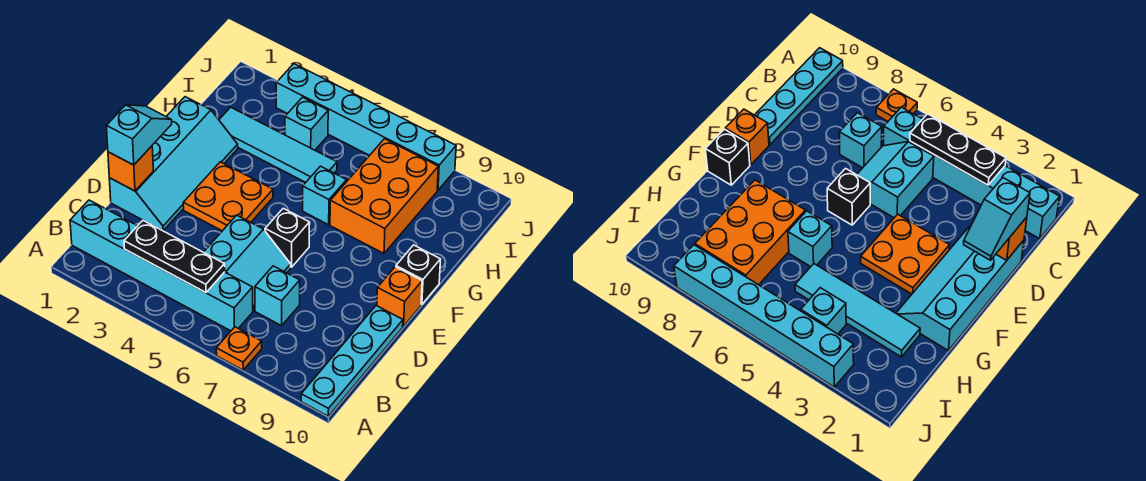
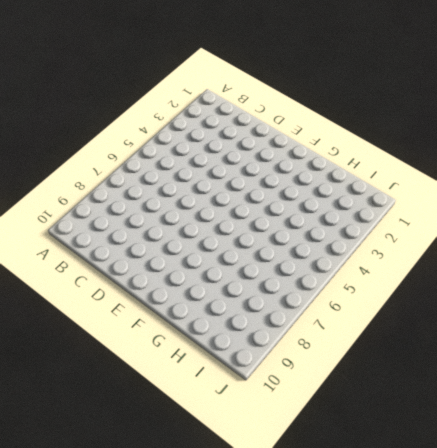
none -> orange 1x1 plate [216,327,262,370]
none -> cyan 1x4 plate [301,306,403,416]
none -> cyan 1x6 brick [70,200,253,331]

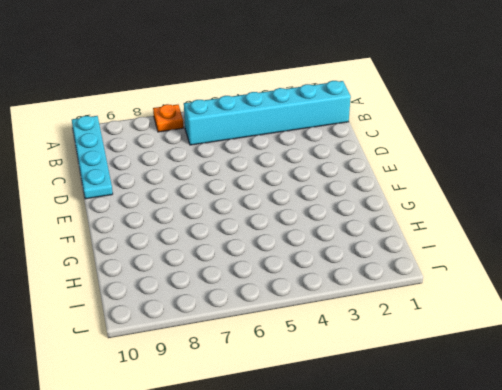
none -> cyan 2x2 slope [204,215,291,311]
none -> cyan 1x1 brick [255,266,300,326]
none -> cyan 2x4 slope [109,97,238,231]

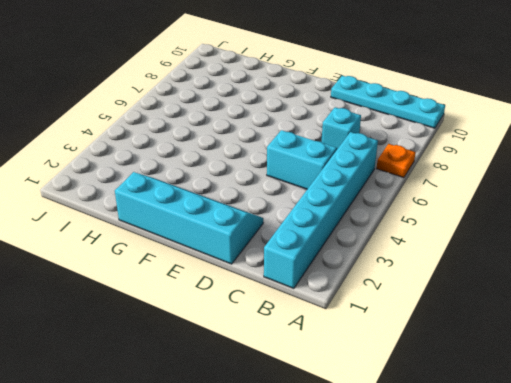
none -> orange 2x2 plate [183,162,273,231]
none -> black 1x1 brick [265,208,310,267]
none -> orange 1x1 brick [377,267,422,326]

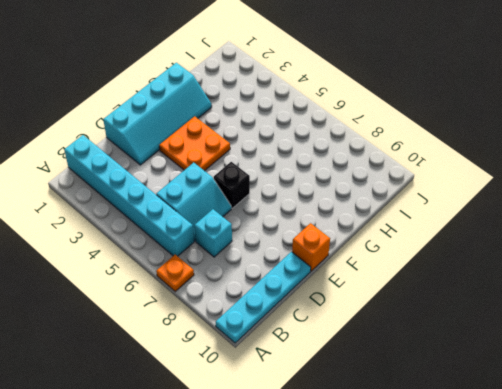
none -> black 1x1 brick [396,245,441,304]
none -> cyan 1x1 brick [303,166,347,225]
none -> orange 2x3 brick [330,139,438,253]

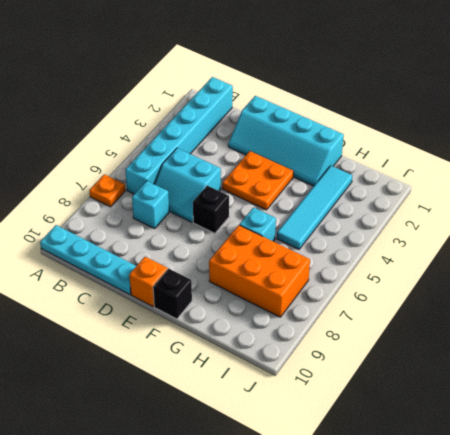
none -> cyan 1x1 brick [285,97,328,150]
none -> cyan 1x6 brick [276,64,456,190]
none -> black 1x3 plate [124,221,225,293]

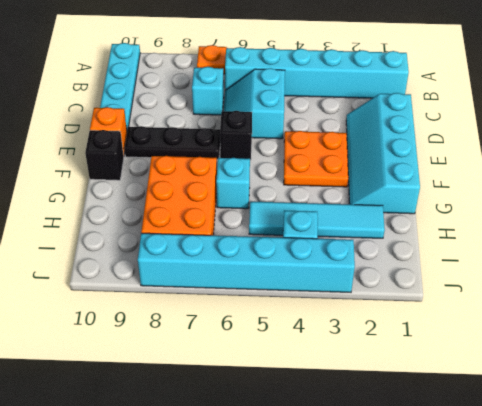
black 1x3 plate [125,126,220,160] -> black 1x3 plate moved to [124,221,225,293]
none -> orange 1x1 brick [108,146,153,191]
none -> cyan 1x2 slope [107,105,172,165]

